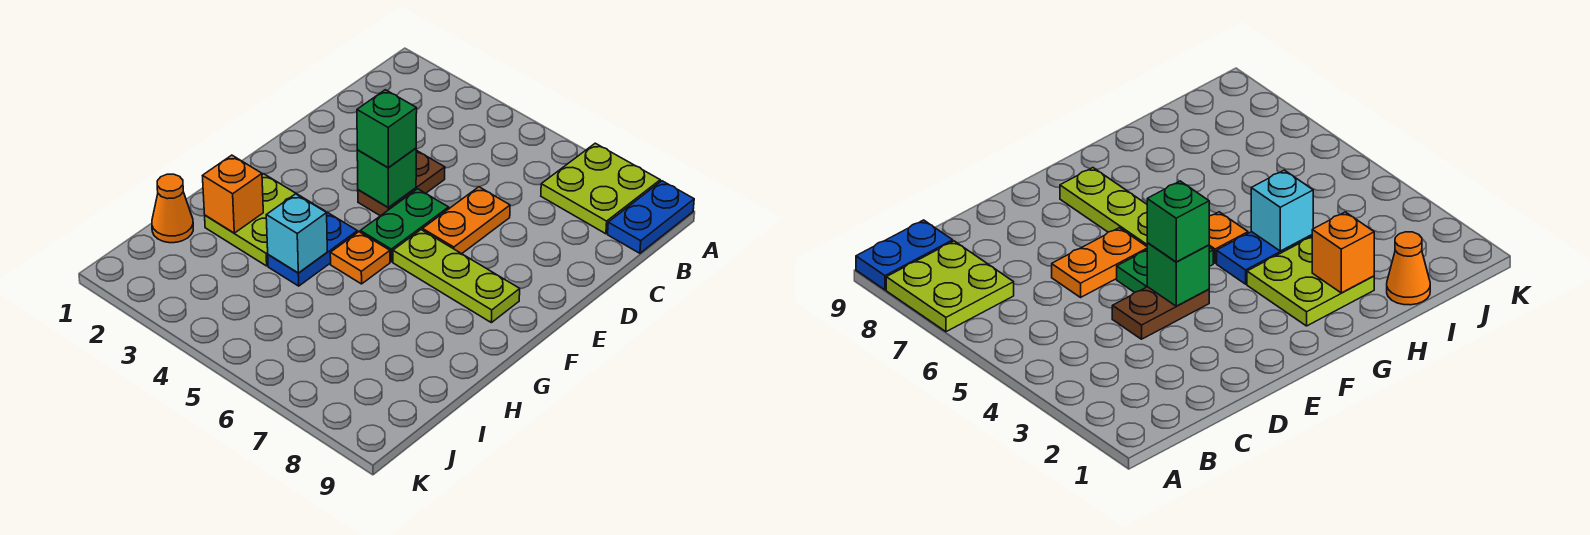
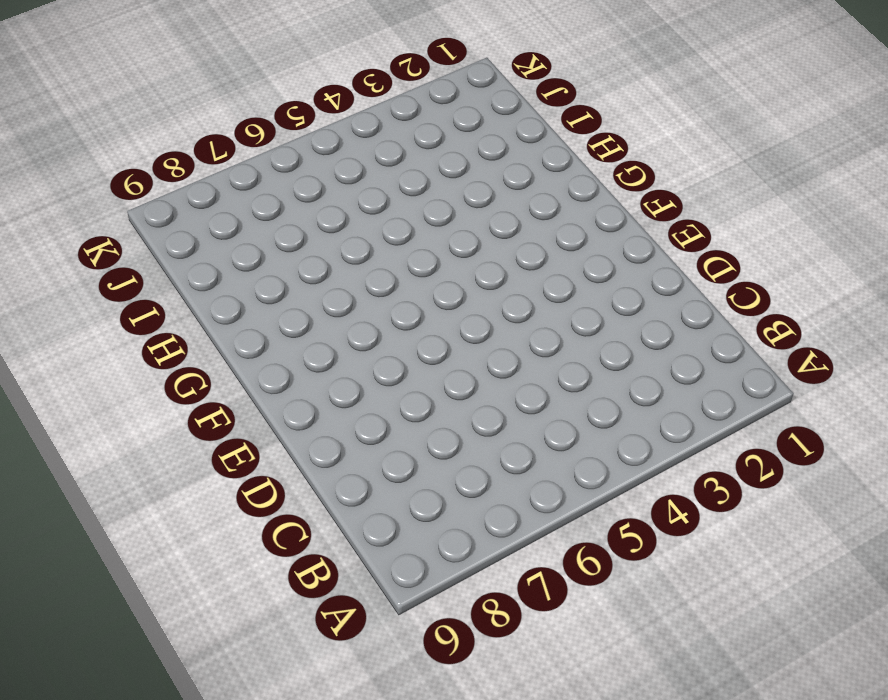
none -> lime 2x2 plate [541,143,660,234]
none -> blue 1x2 plate [608,181,694,253]
none -> brown 1x2 plate [358,150,445,216]

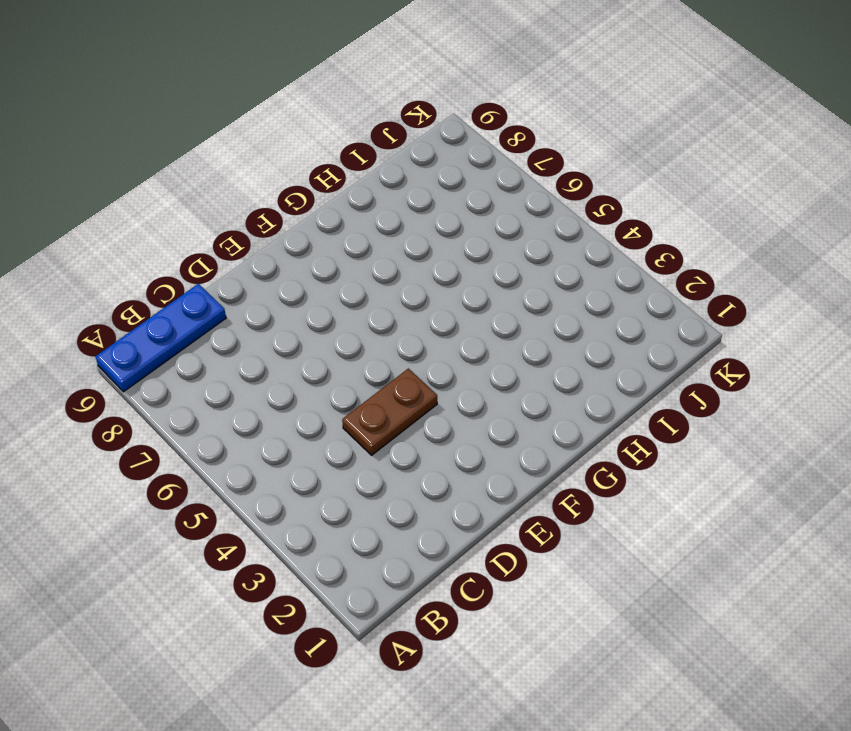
blue 1x3 plate [95,284,226,392] -> blue 1x2 plate [608,181,694,253]
none -> lime 2x2 plate [541,143,660,234]
none -> orange 1x2 plate [422,187,510,254]
none -> green 1x2 plate [360,189,449,262]

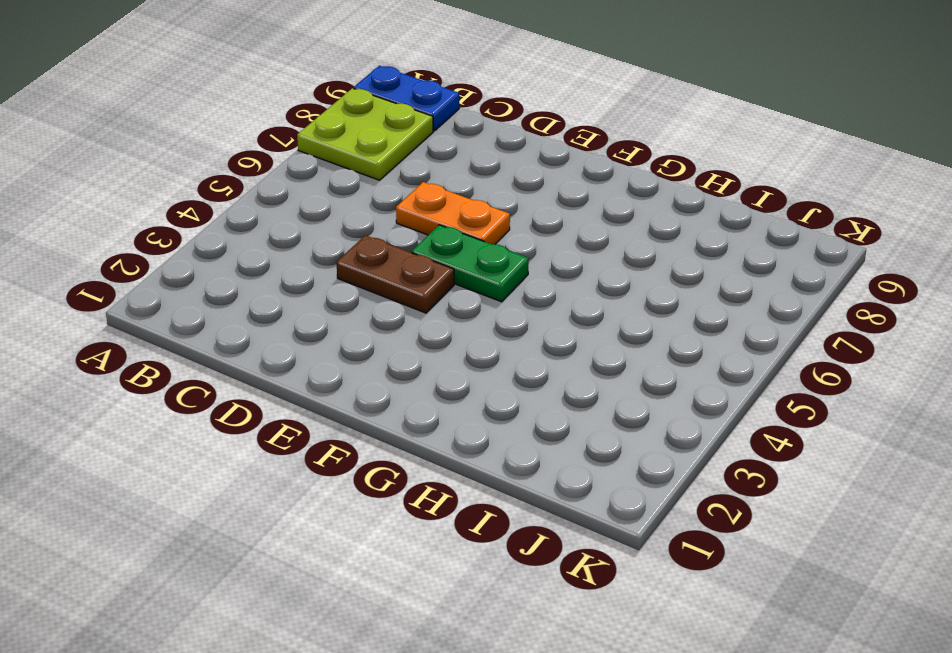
none -> lime 1x3 plate [393,230,520,323]
none -> lime 2x2 plate [205,174,324,266]
none -> blue 1x2 plate [268,212,357,286]

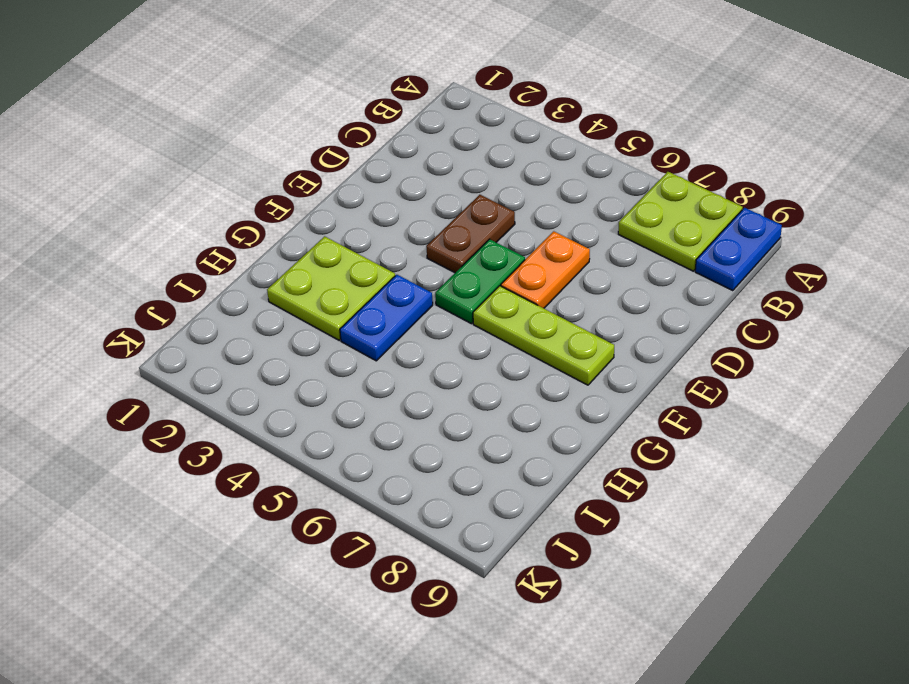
none -> orange 1x1 plate [330,232,390,284]
none -> orange 1x1 cone [152,174,193,243]
none -> green 1x1 brick [357,148,416,207]

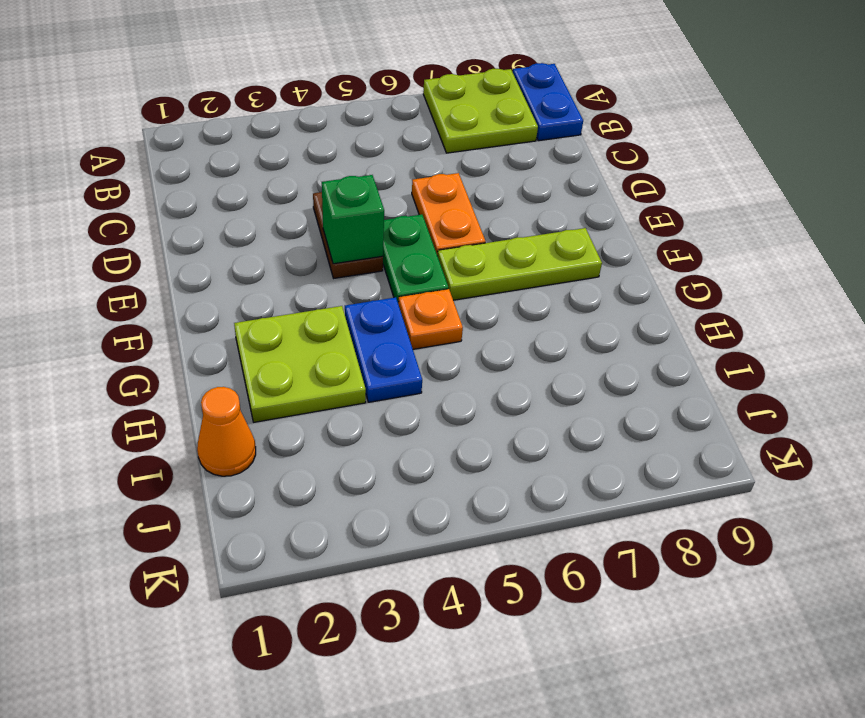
none -> orange 1x1 brick [203,155,263,233]
none -> cyan 1x1 brick [266,194,327,273]
none -> green 1x1 brick [357,90,417,168]

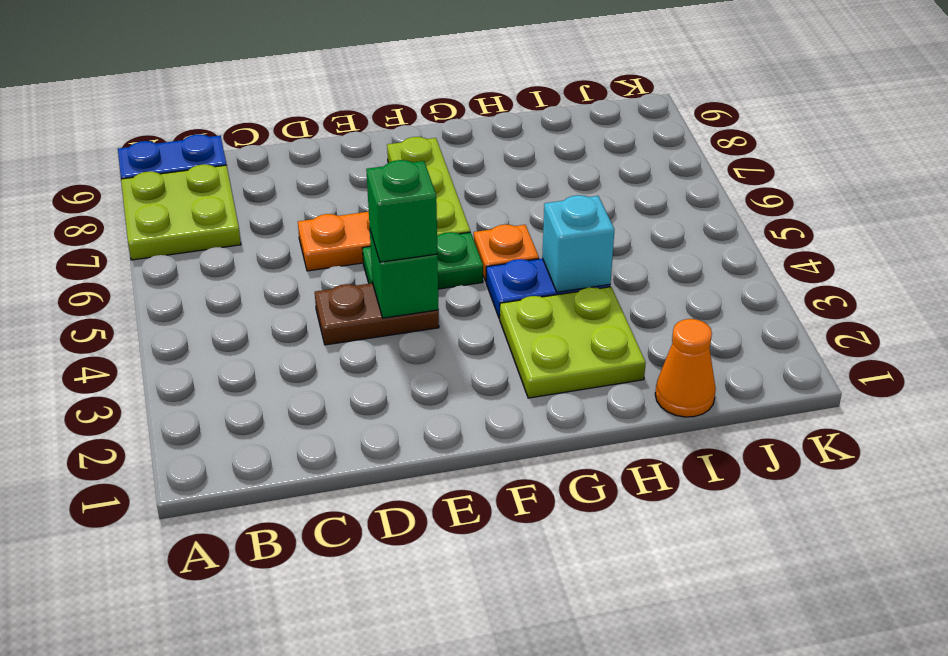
none -> orange 1x1 brick [203,155,263,233]

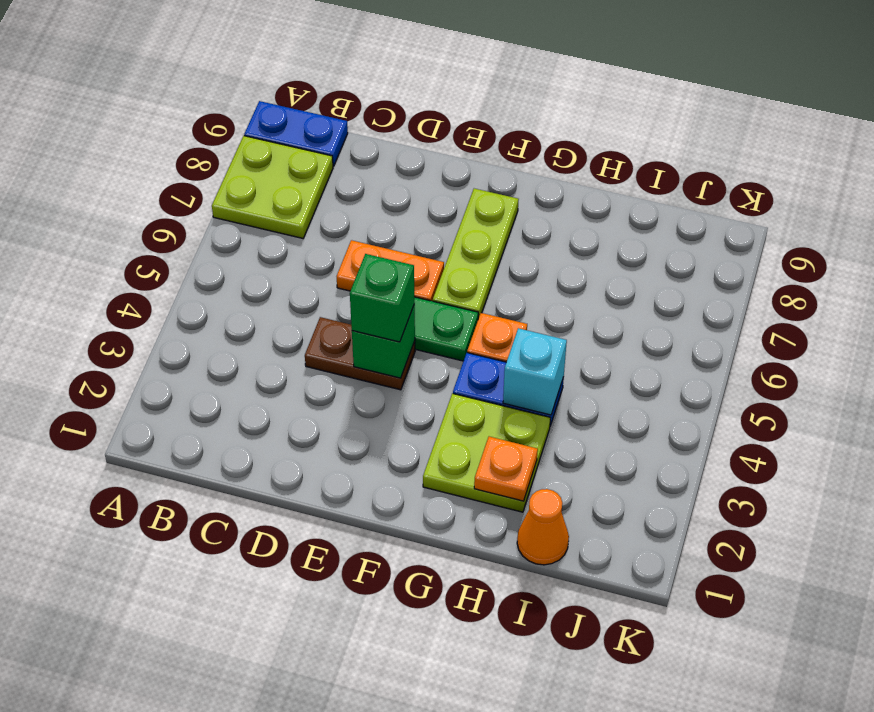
orange 1x1 plate [474,437,538,501] -> orange 1x1 brick [203,155,263,233]

